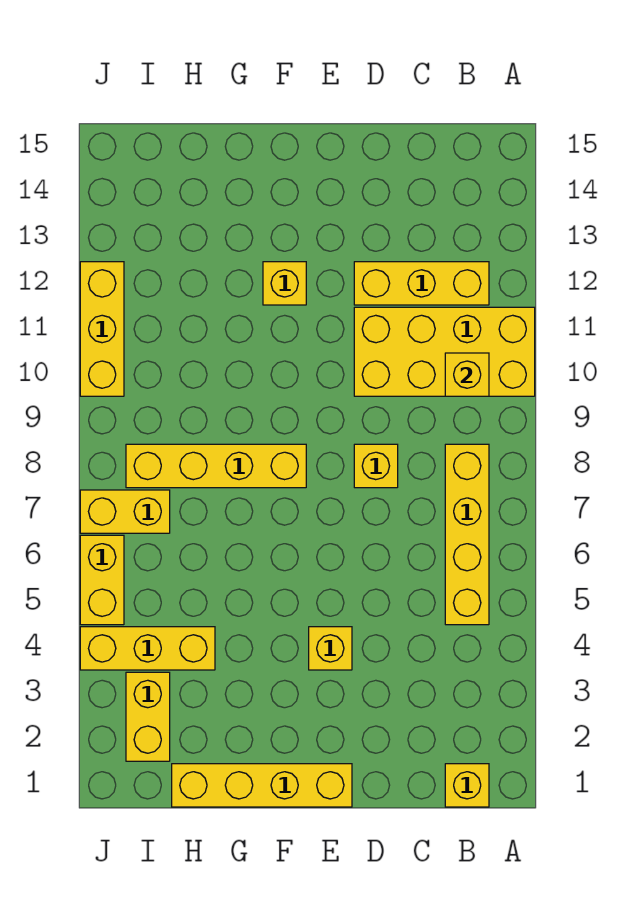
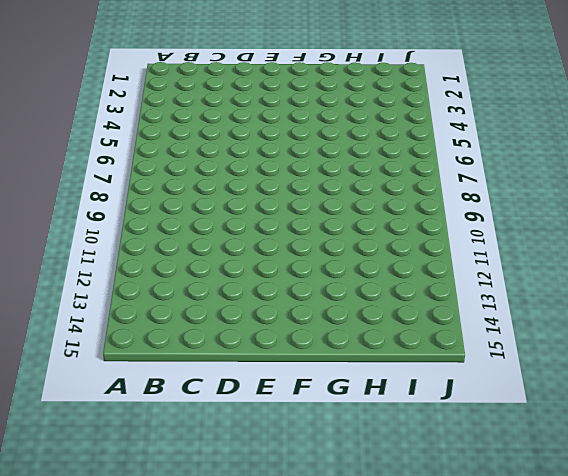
none -> yellow 2x4 brick [354,307,535,396]
none -> yellow 1x1 brick [445,764,489,807]
none -> yellow 1x4 brick [445,444,489,625]

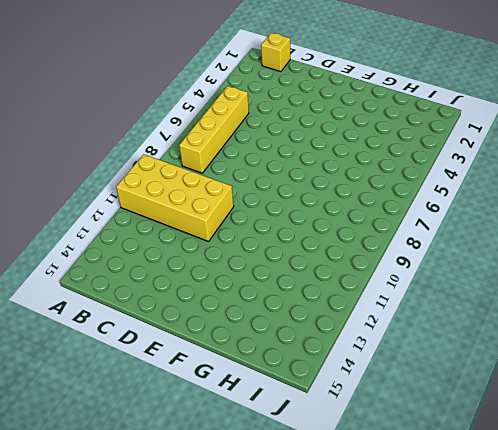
none -> yellow 1x3 brick [354,262,489,305]
none -> yellow 1x1 brick [354,444,398,488]
none -> yellow 1x4 brick [172,764,352,807]

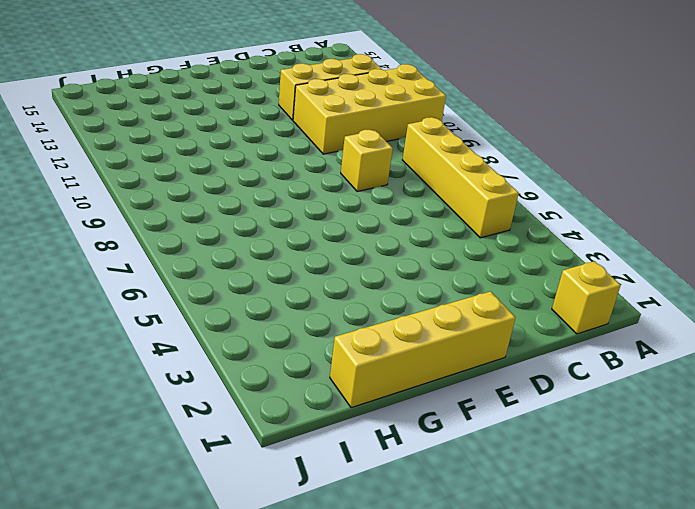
none -> yellow 1x1 brick [309,627,352,670]
none -> yellow 1x4 brick [126,444,306,488]
none -> yellow 1x1 brick [263,262,306,305]

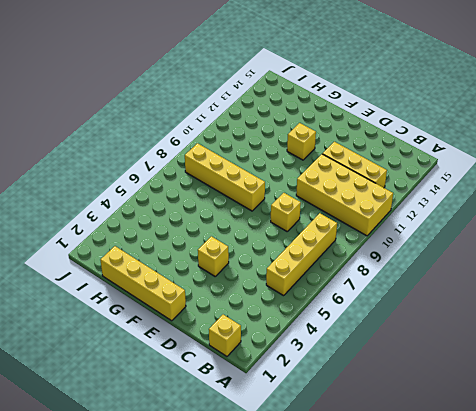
none -> yellow 1x3 brick [80,627,215,670]
none -> yellow 1x2 brick [126,672,170,761]
none -> yellow 1x2 brick [80,490,170,533]

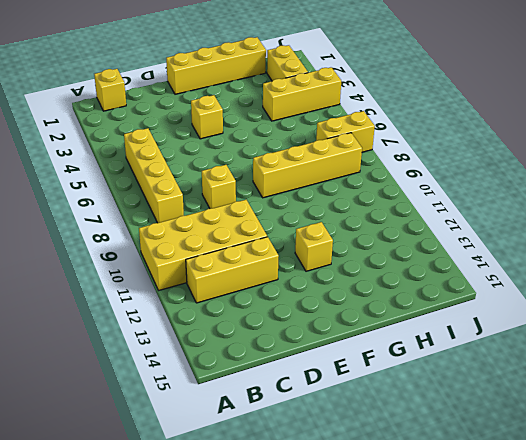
none -> yellow 1x2 brick [80,535,124,625]
none -> yellow 1x3 brick [80,262,124,396]
none -> yellow 1x1 brick [445,353,489,396]

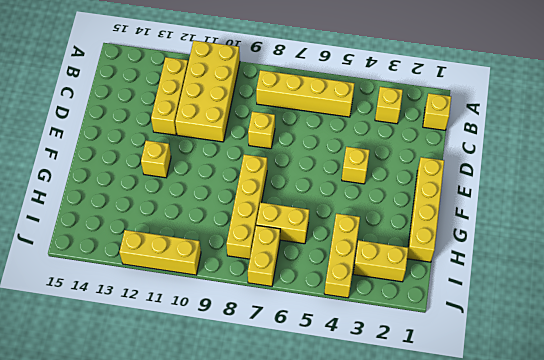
yellow 1x1 brick [375,87,403,124] -> yellow 1x1 brick moved to [445,353,489,396]
yellow 1x2 brick [256,202,309,244] -> yellow 1x2 brick moved to [80,535,124,625]

